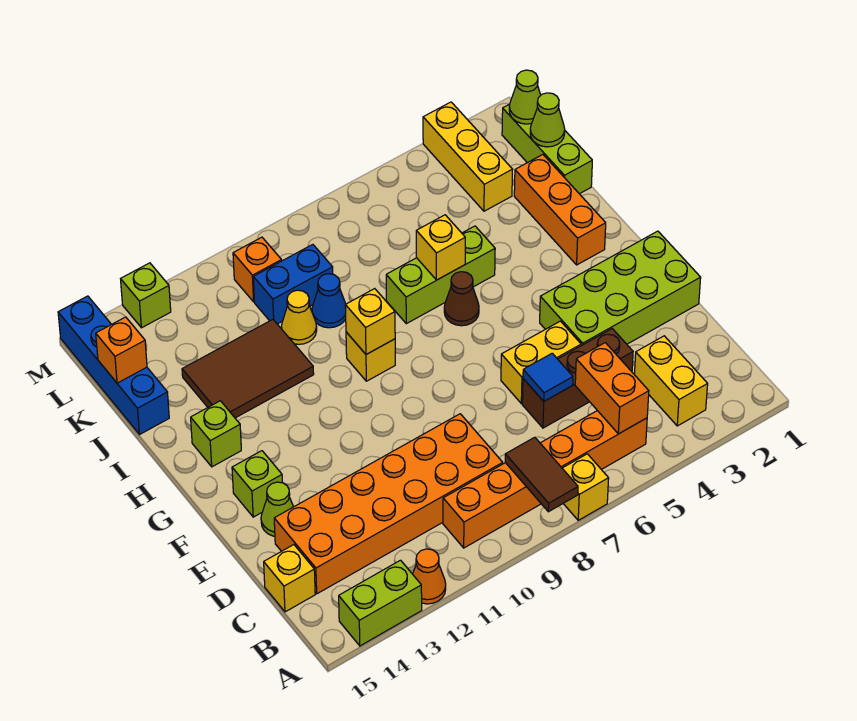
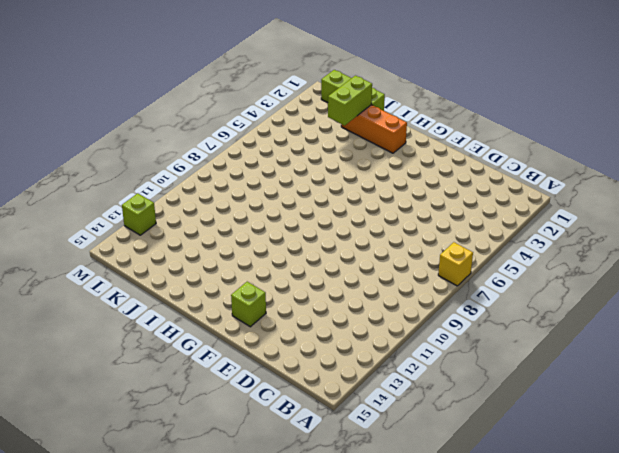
lime 1x2 brick [328,76,372,125] -> lime 1x2 brick moved to [339,560,422,646]
none -> orange 1x1 cone [413,549,446,604]
none -> yellow 1x2 brick [634,336,708,426]
none -> orange 1x6 brick [443,411,647,548]
none -> orange 2x6 brick [274,414,503,594]

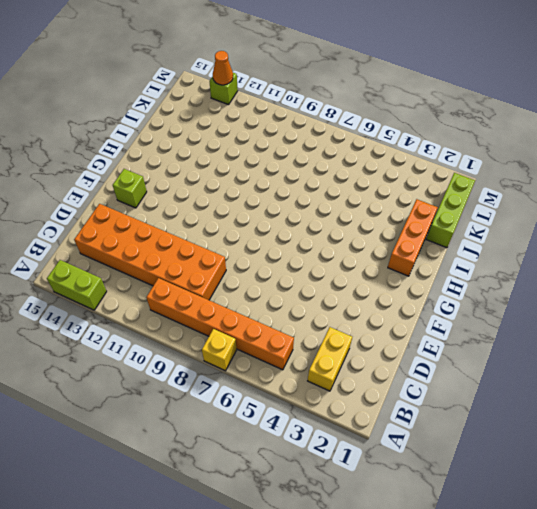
orange 1x1 cone [213,51,233,85] -> orange 1x1 cone moved to [413,549,446,604]
none -> yellow 1x1 brick [264,545,315,612]
none -> brown 1x3 brick [522,329,633,428]
none -> lime 2x4 brick [540,231,701,346]
none -> yellow 1x2 brick [501,321,581,403]

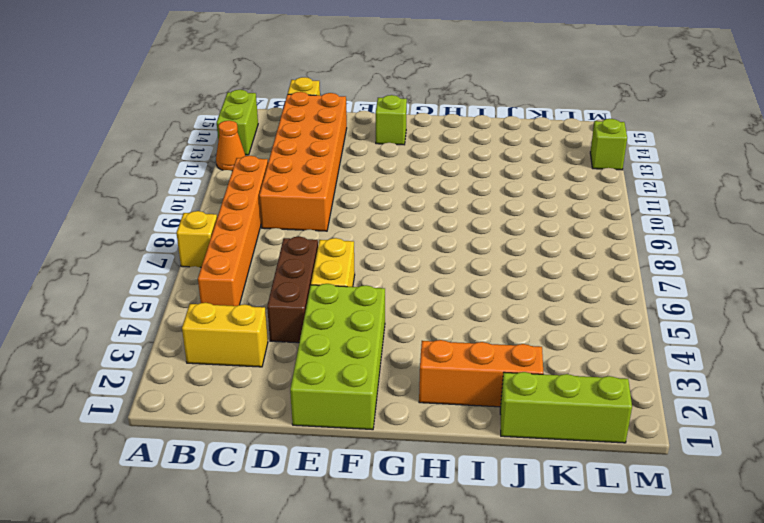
none -> lime 1x1 cone [261,482,293,536]
none -> brown 1x1 cone [444,272,479,326]
none -> yellow 1x1 brick [346,332,395,381]
none -> lime 1x1 brick [191,401,241,467]

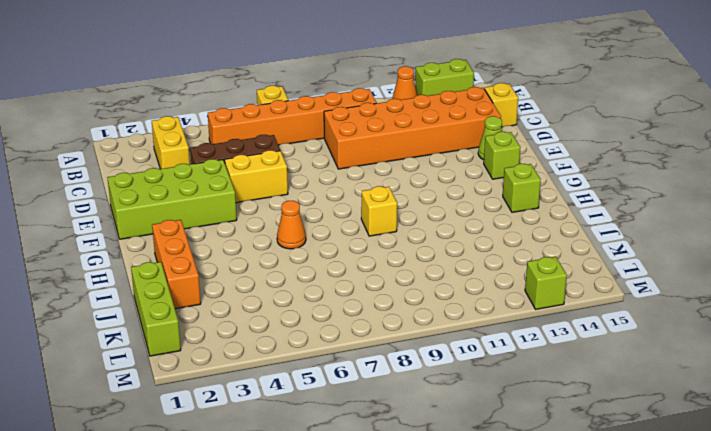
orange 1x1 cone [277,201,306,249] -> brown 1x1 cone [444,272,479,326]
none -> lime 1x3 brick [386,226,495,324]
none -> brown 2x3 tile [182,319,314,418]
none -> blue 1x1 cone [312,274,346,328]
none -> yellow 1x1 cone [282,290,317,344]

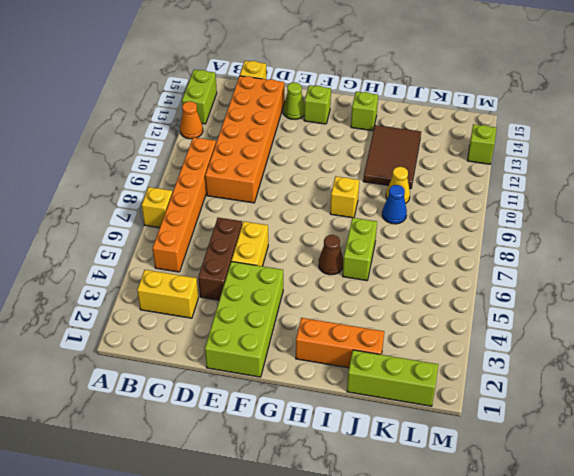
lime 1x2 brick [343,218,377,281] -> lime 1x3 brick [386,226,495,324]
none -> blue 1x4 brick [58,296,169,434]
none -> yellow 1x3 brick [423,102,513,211]
none -> blue 1x2 brick [253,245,333,324]
none -> orange 1x1 brick [233,237,282,302]

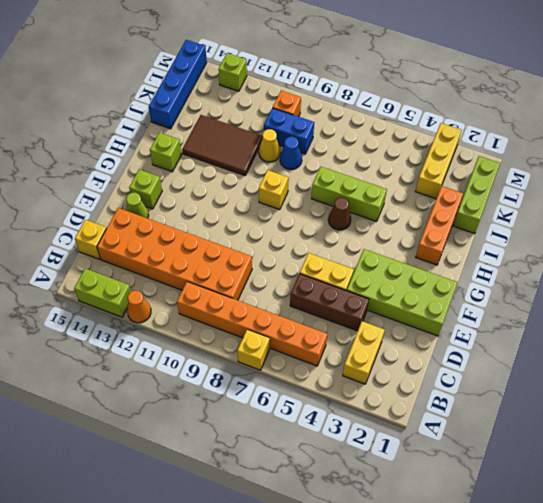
none -> brown 1x2 tile [505,437,578,512]
none -> orange 1x2 brick [575,343,649,434]
none -> blue 1x1 tile [523,353,573,401]
none -> yellow 1x1 brick [345,289,395,354]

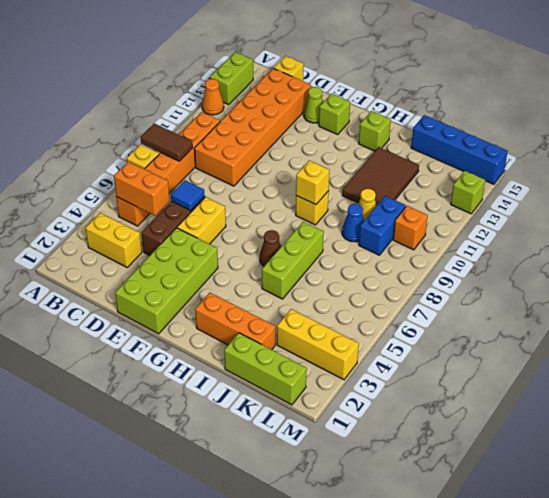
none -> yellow 1x1 brick [416,215,465,280]
none -> lime 1x1 cone [530,93,565,147]
none -> orange 1x1 brick [96,317,147,383]
none -> lime 1x1 cone [509,70,541,124]

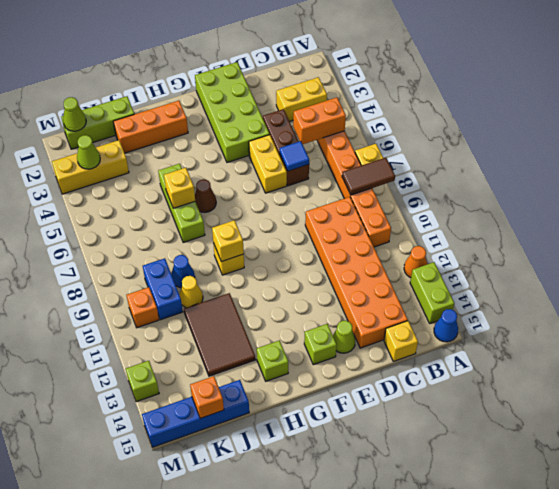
blue 1x1 cone [434,309,458,342] -> none
lime 1x1 cone [77,135,100,169] -> lime 1x1 cone moved to [530,93,565,147]

